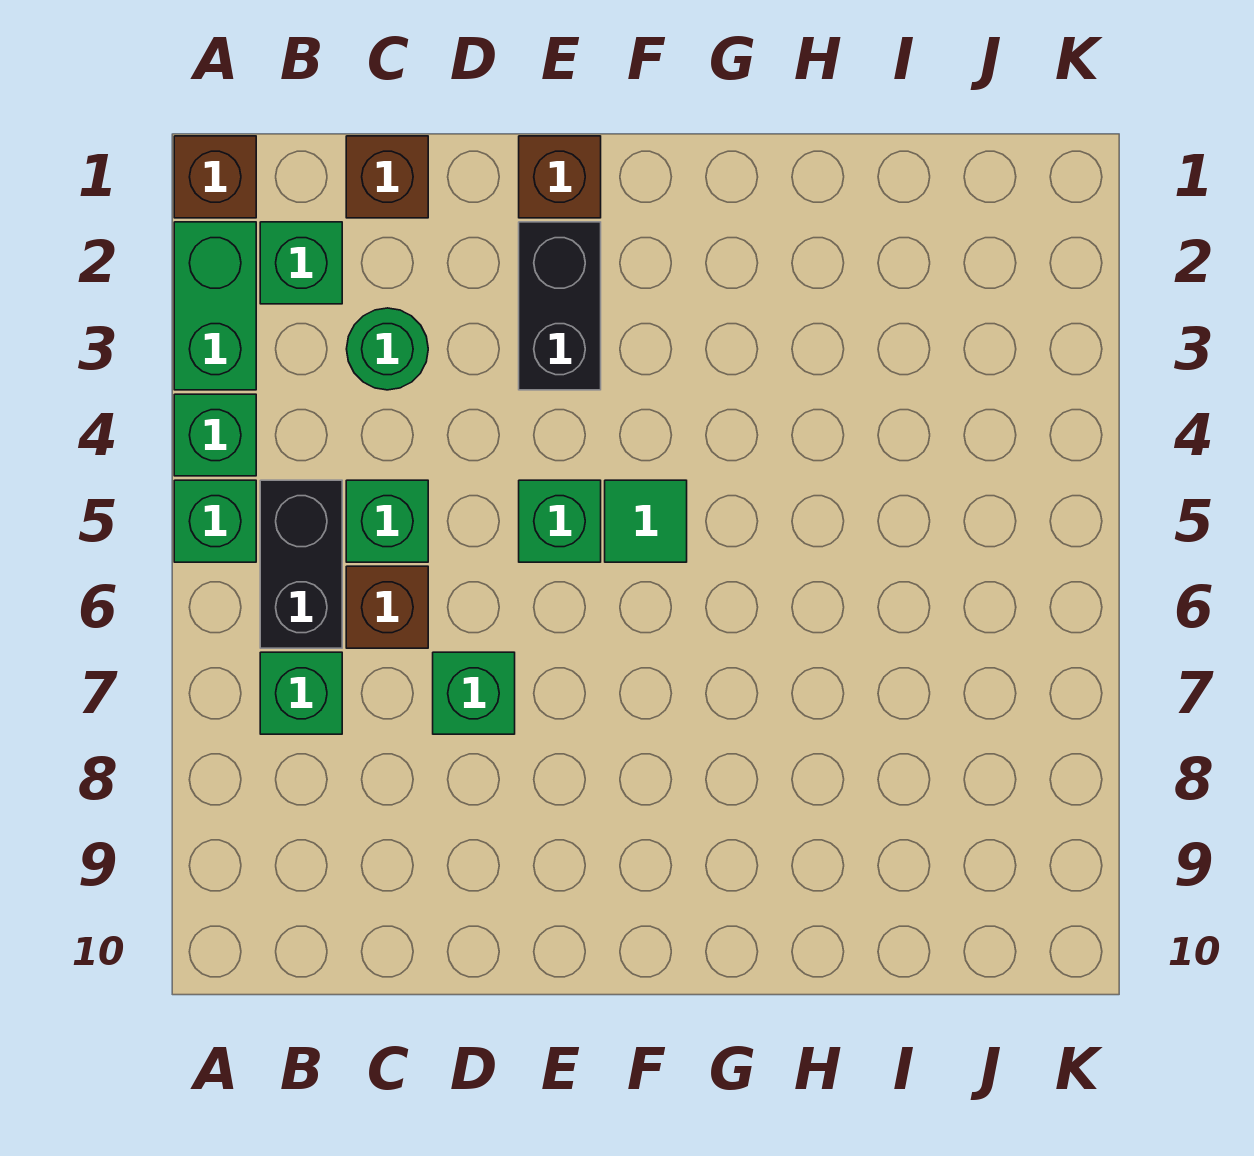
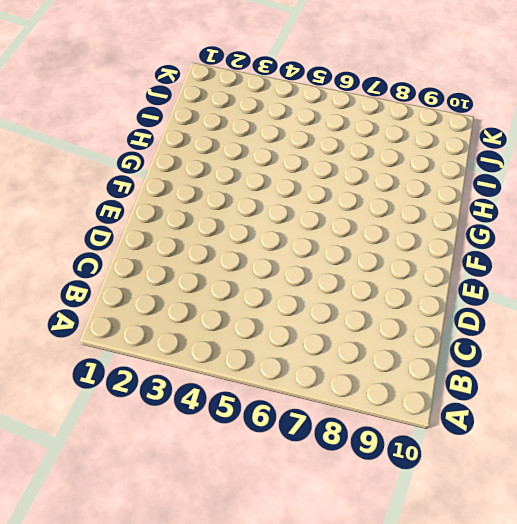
none -> brown 1x1 brick [174,136,256,218]
none -> green 1x2 brick [174,222,256,390]
none -> green 1x1 brick [174,394,256,476]

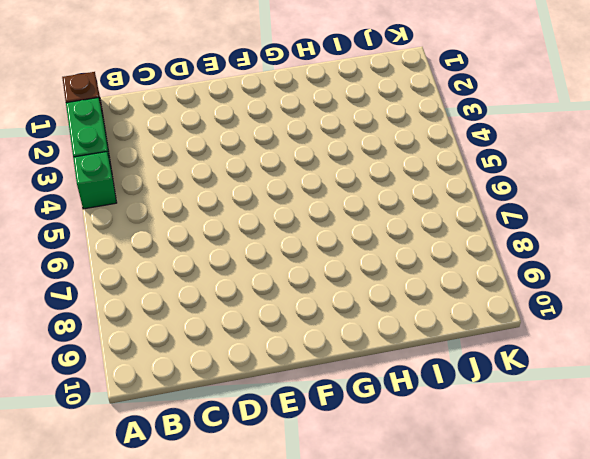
none -> green 1x1 brick [174,480,256,562]
none -> green 1x1 brick [260,222,342,304]
none -> black 1x2 brick [260,480,342,648]

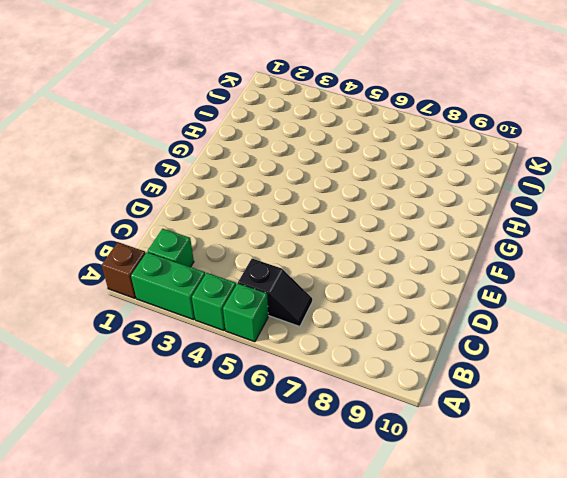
black 1x2 slope [238,259,312,327] -> black 1x2 brick [260,480,342,648]
none -> green 1x1 brick [260,652,342,734]
none -> brown 1x1 brick [346,136,428,218]
none -> green 1x1 round brick [347,308,428,390]

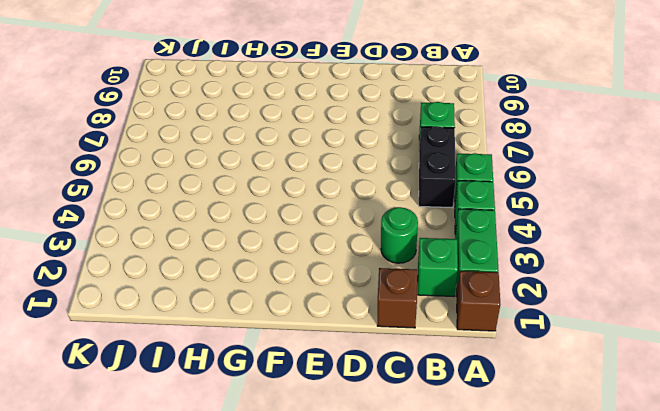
none -> green 1x1 brick [346,480,428,562]
none -> brown 1x1 brick [346,566,428,648]
none -> green 1x1 brick [433,652,515,734]

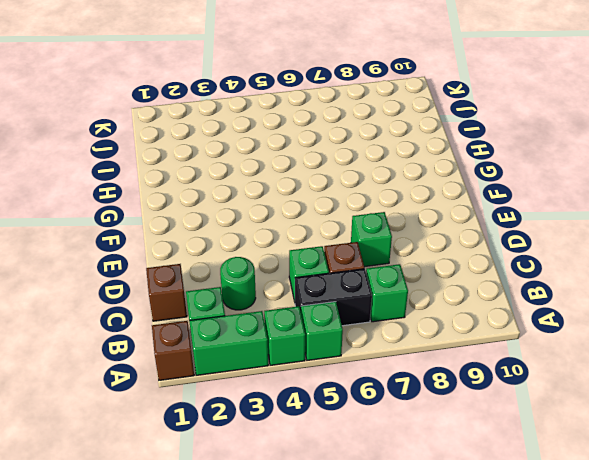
none -> brown 1x1 brick [519,136,601,218]
none -> black 1x2 brick [519,222,601,390]
none -> green 1x1 brick [519,480,601,562]

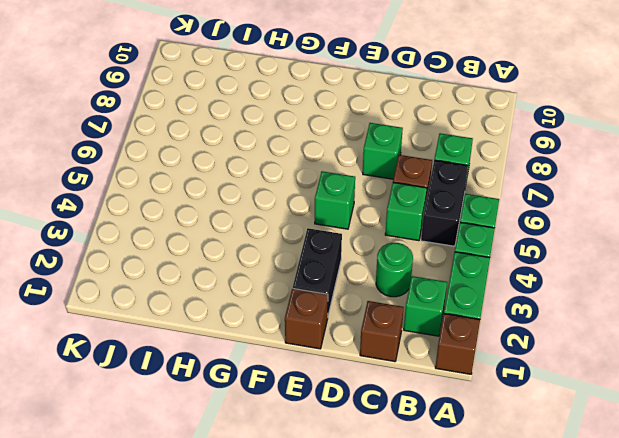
none -> green 1x1 tile [605,480,687,562]

